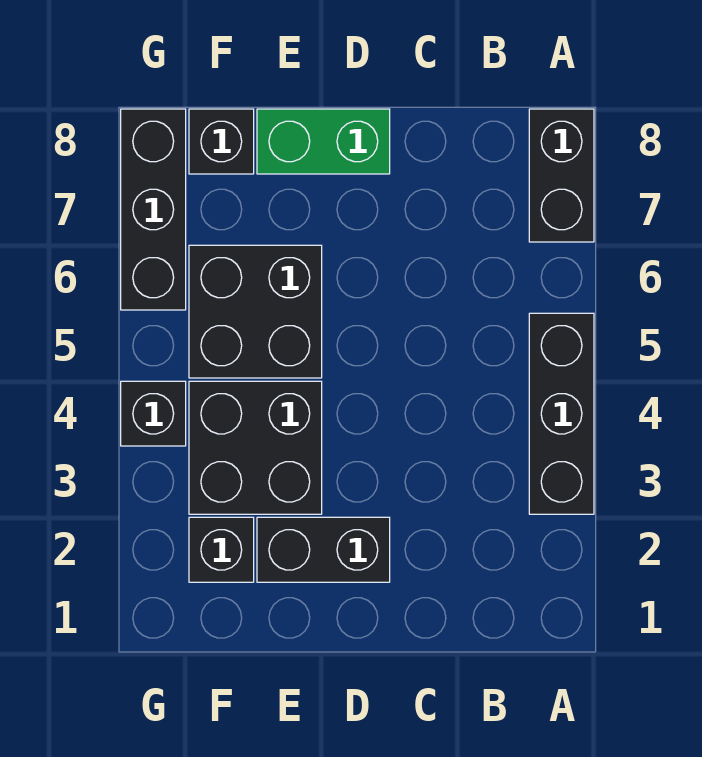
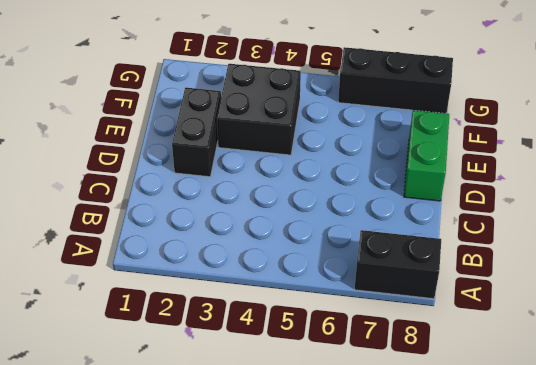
none -> black 1x3 brick [529,313,594,514]
none -> black 2x2 brick [189,245,322,378]

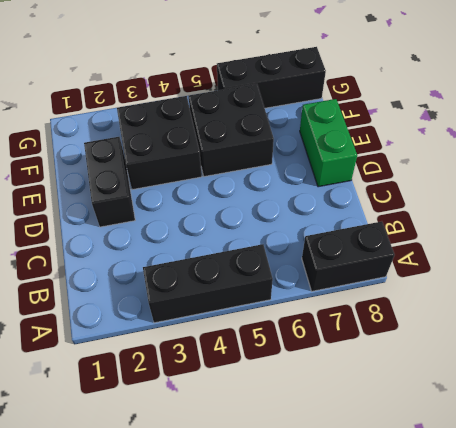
none -> black 1x1 brick [189,517,254,582]
none -> black 1x1 brick [189,109,254,174]

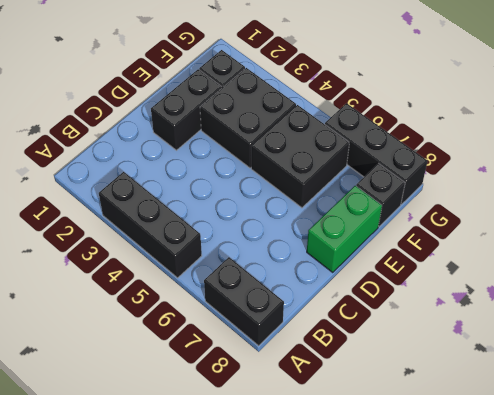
none -> black 1x1 brick [121,381,186,446]

